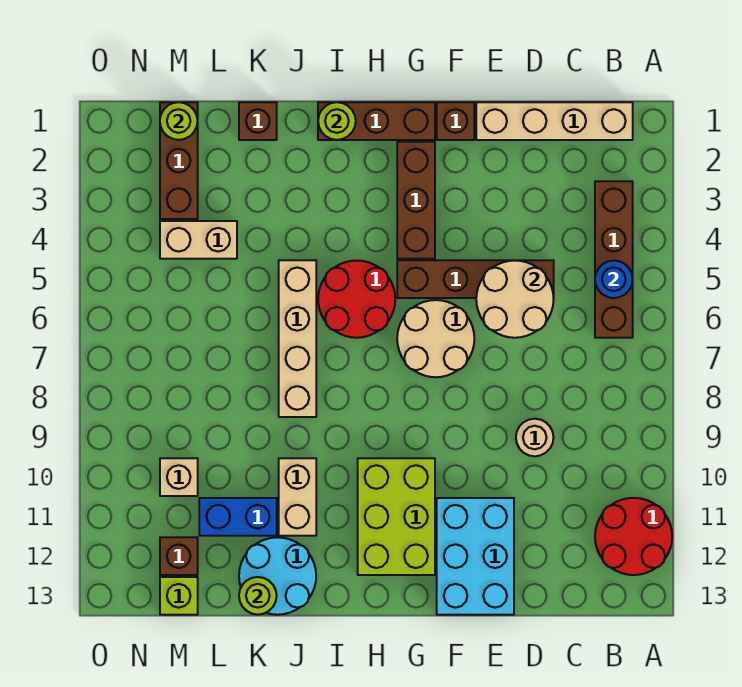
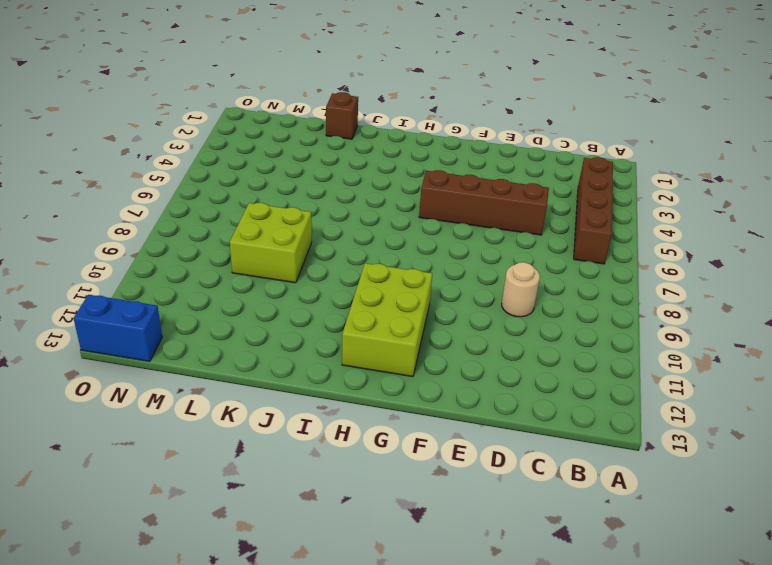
lime 2x2 brick [230,203,312,283] -> none
blue 1x2 brick [74,295,162,361] -> blue 1x2 brick moved to [199,498,277,536]
none -> red 2x2 round brick [595,498,672,575]
none -> tan 1x4 brick [476,102,633,140]
none -> cyan 2x3 brick [437,498,514,615]

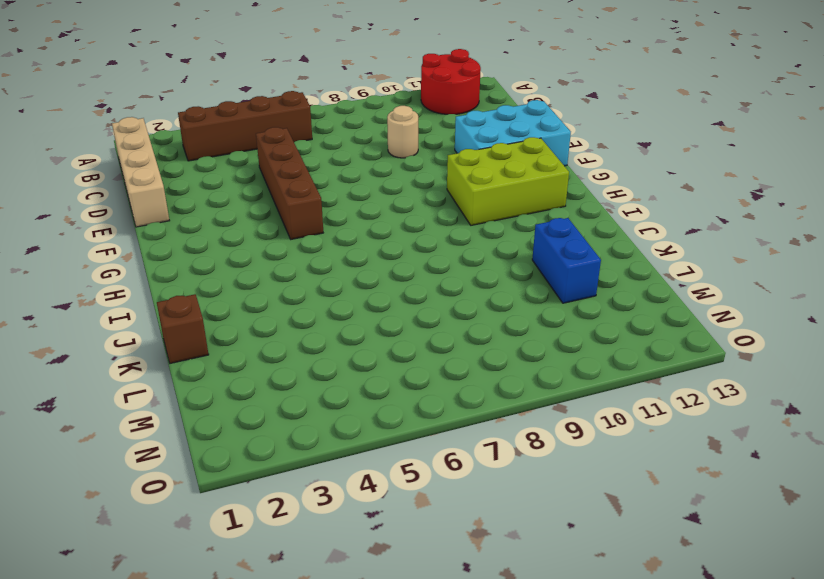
none -> brown 1x1 brick [437,102,474,140]
none -> tan 2x2 round brick [397,300,474,377]
none -> brown 1x3 brick [318,102,435,140]

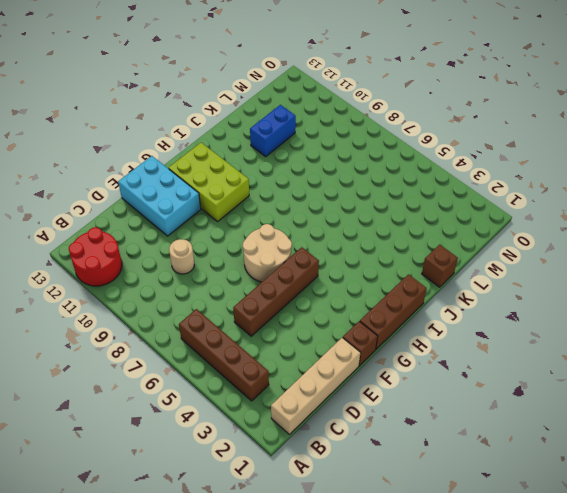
none -> brown 1x3 brick [397,142,435,259]
none -> red 2x2 round brick [318,261,395,338]
none -> tan 1x4 brick [279,260,316,417]

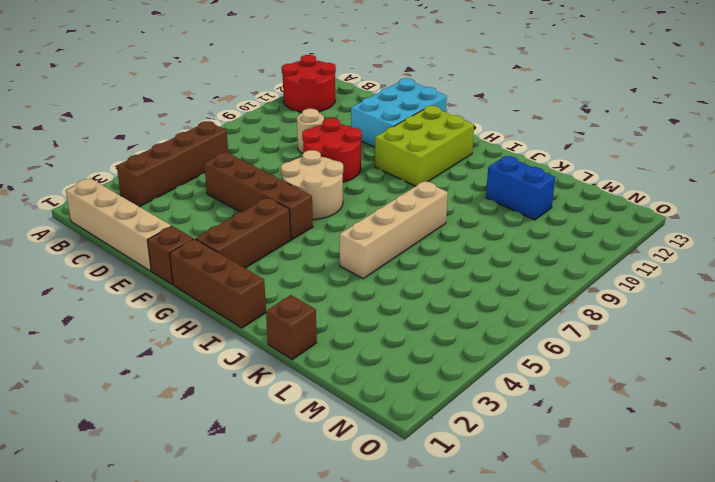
red 2x2 round brick [302,118,362,182] -> red 2x2 round brick moved to [318,261,395,338]
none -> tan 1x2 brick [279,458,316,536]
none -> cyan 2x2 round brick [239,537,316,615]
none -> tan 1x2 brick [160,221,237,259]

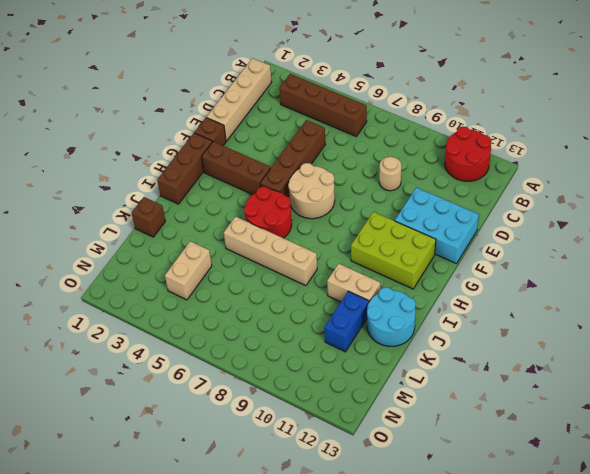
none -> brown 1x3 brick [160,102,198,219]
none -> tan 1x1 brick [160,458,198,496]
none -> brown 1x1 brick [160,537,198,575]

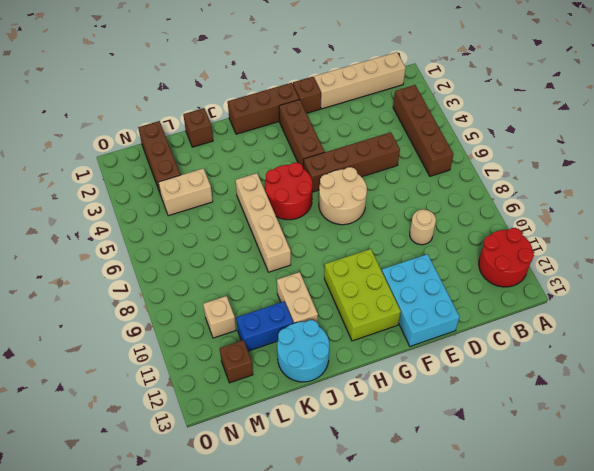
none -> lime 1x1 brick [160,577,198,615]
none -> blue 1x1 round brick [595,261,633,298]
none -> tan 2x2 round brick [476,261,554,338]

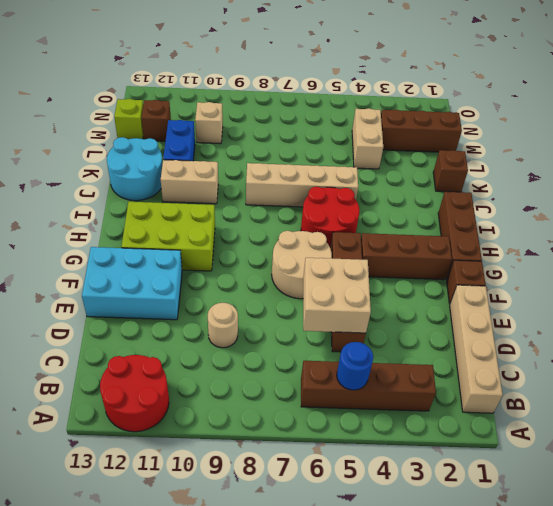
tan 2x2 brick [303,258,371,333] -> tan 2x2 round brick [476,261,554,338]
none -> lime 1x1 round brick [318,102,356,140]
none -> lime 1x1 round brick [239,577,277,615]
none -> lime 1x1 round brick [160,102,198,140]

